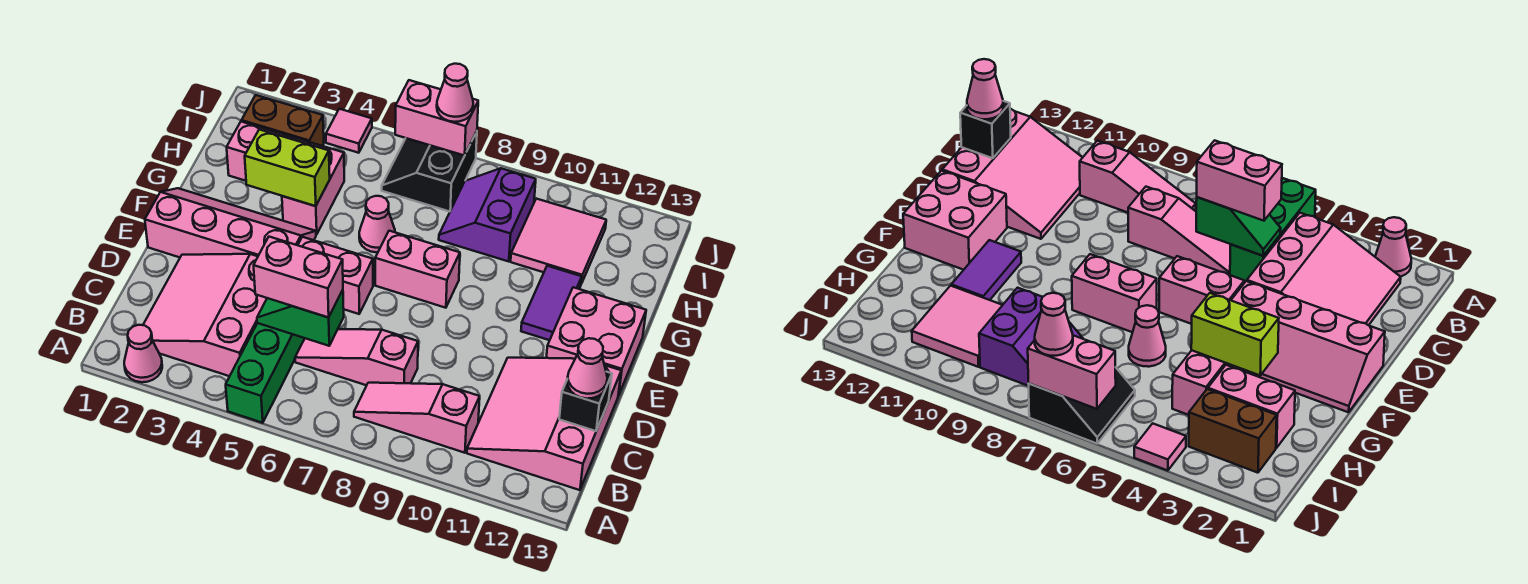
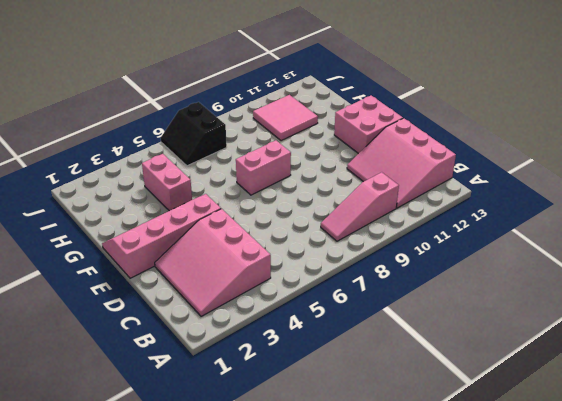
none -> pink 1x1 cone [124,325,162,382]
none -> green 1x3 brick [226,323,305,423]
none -> pink 1x3 slope [295,329,418,385]

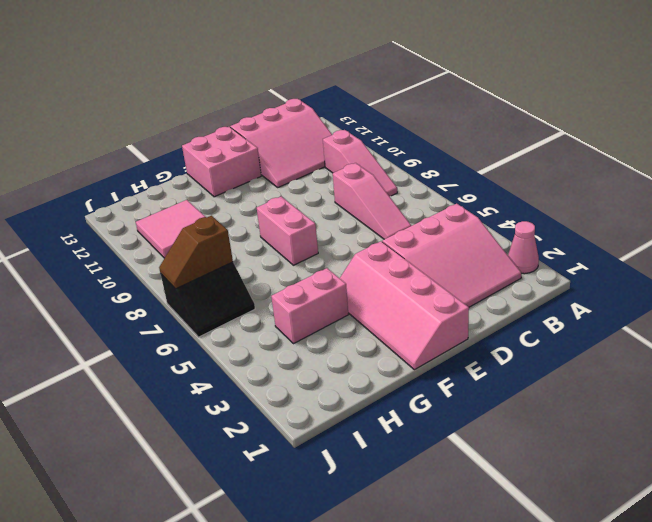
brown 1x2 slope [159,216,233,289] -> pink 1x2 brick [395,80,478,156]
none -> green 1x3 brick [226,323,305,423]
none -> pink 1x2 brick [298,237,373,314]
none -> purple 1x2 tile [521,266,582,340]

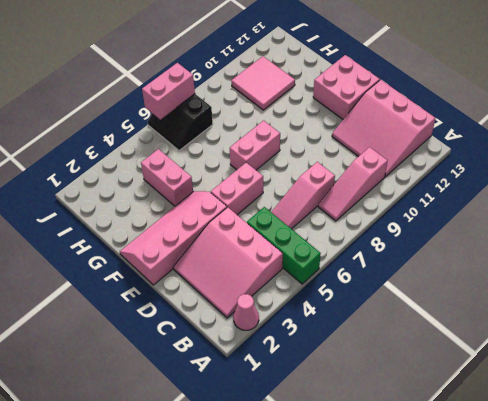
none -> purple 1x2 tile [521,266,582,340]
none -> pink 1x1 cone [359,196,395,252]
none -> pink 1x2 brick [227,121,309,181]

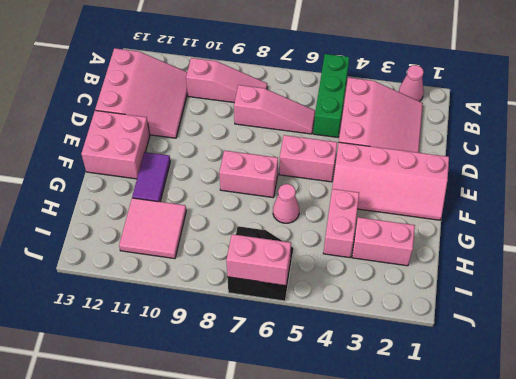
none -> purple 2x2 slope [439,168,536,262]
none -> brown 1x2 brick [242,95,324,146]
none -> pink 1x1 tile [326,109,372,153]

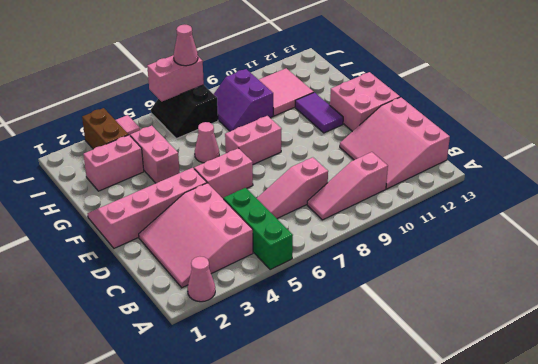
brown 1x2 brick [82,108,128,149] -> brown 1x2 brick turned to [242,95,324,146]
none -> green 1x2 slope [257,290,344,346]
none -> black 1x1 brick [559,372,612,431]
none -> lime 1x2 brick [245,129,330,206]

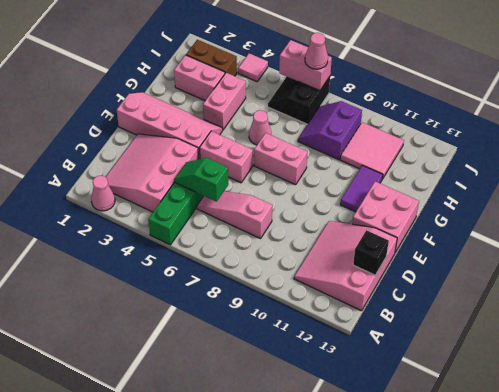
none -> pink 1x3 slope [354,383,480,453]
none -> lime 1x2 brick [245,129,330,206]
none -> pink 1x2 brick [254,237,343,318]

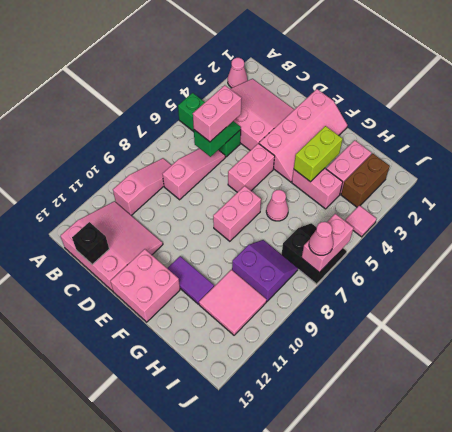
none -> pink 1x1 cone [567,338,607,399]

